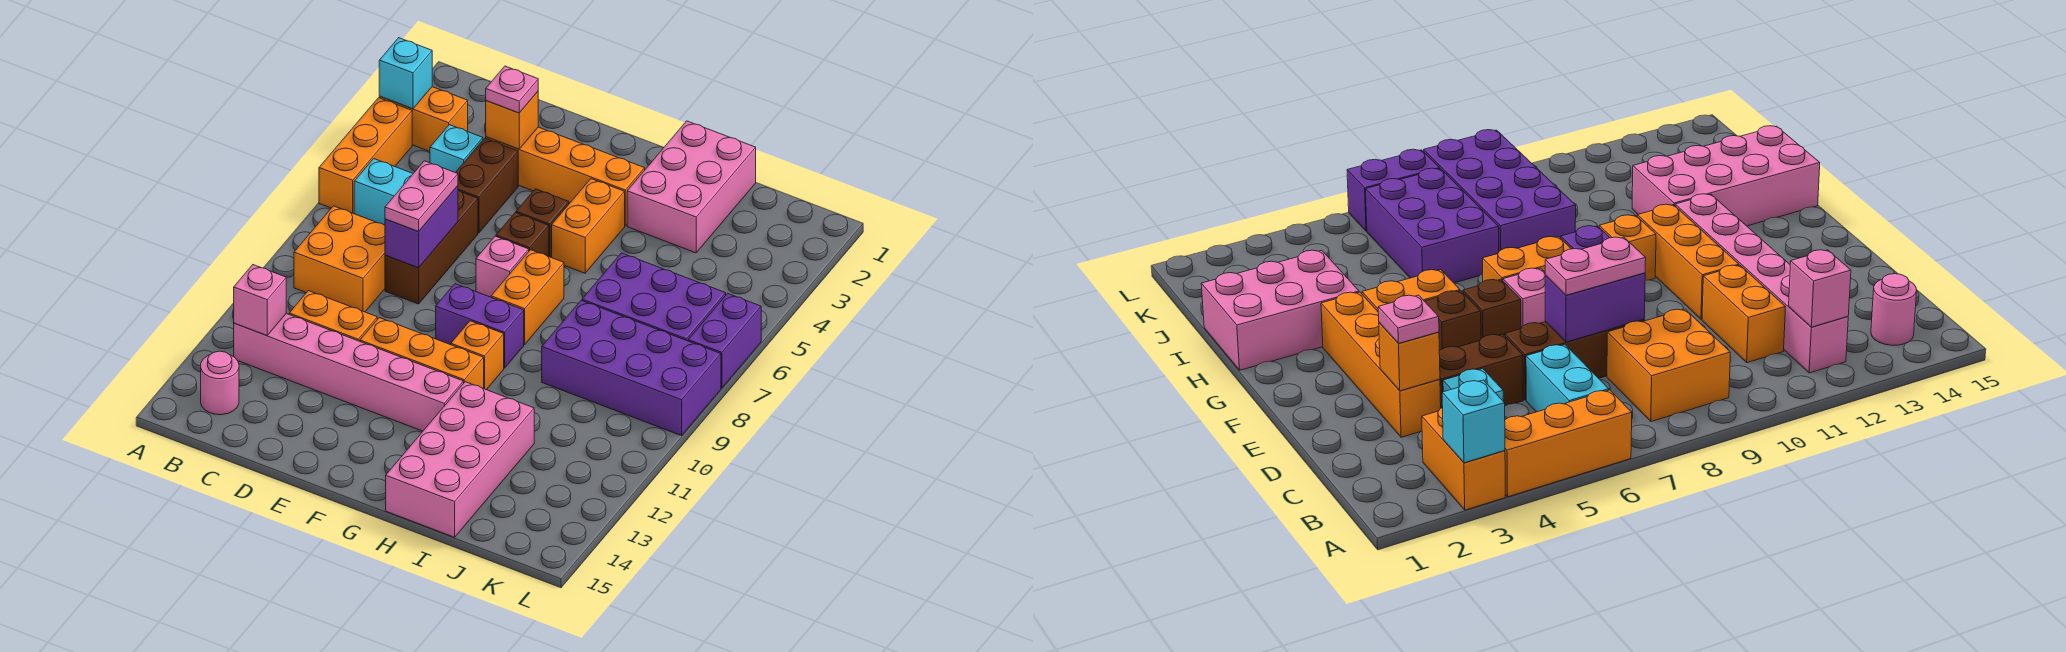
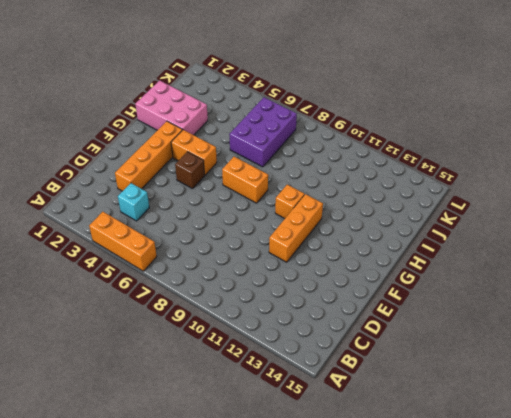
none -> orange 1x2 brick [379,87,468,151]
none -> cyan 1x2 brick [354,159,413,225]
none -> orange 2x2 brick [294,206,385,312]
none -> pink 1x6 brick [234,314,463,431]

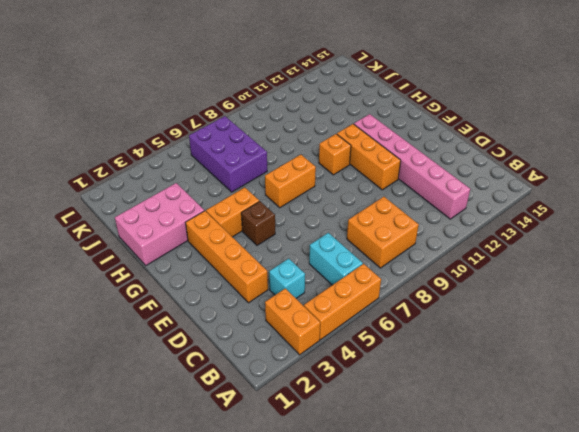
none -> pink 1x1 round brick [201,351,239,415]
none -> orange 1x2 brick [289,291,377,341]
none -> brown 1x2 brick [455,138,518,233]
none -> brown 1x3 brick [385,190,478,304]

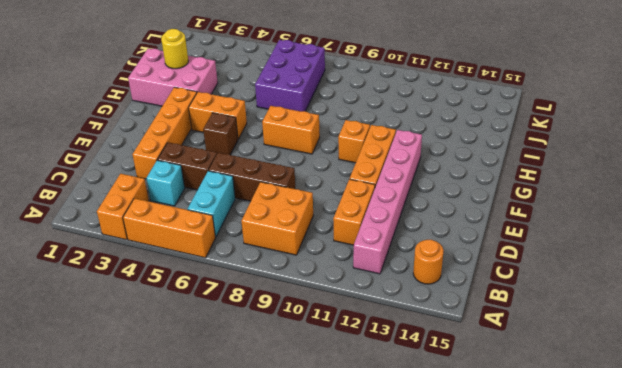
orange 1x1 round brick [413,240,444,284] -> pink 1x1 round brick [201,351,239,415]
yellow 1x1 round brick [161,29,188,69] -> none
none -> brown 1x1 brick [496,213,549,257]
none -> pink 1x1 brick [476,236,529,297]
none -> purple 1x2 brick [436,284,524,368]
none -> pink 2x4 brick [386,382,534,537]

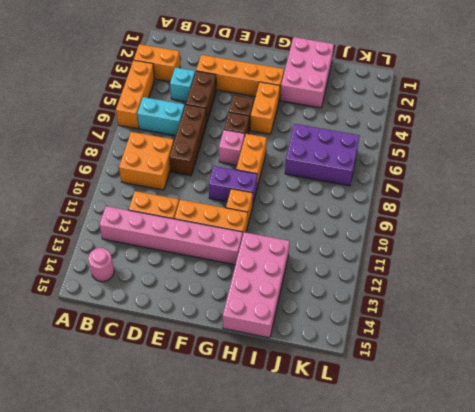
none -> purple 2x4 brick [542,300,721,436]
none -> purple 1x2 brick [688,293,761,388]
none -> cyan 1x1 brick [379,38,432,109]
none -> pink 1x1 brick [234,265,286,336]

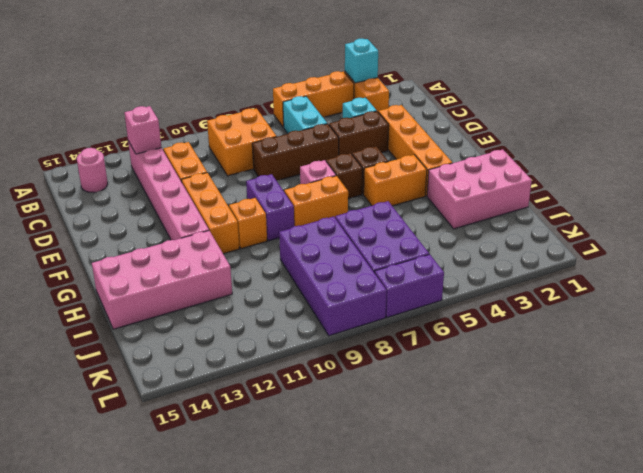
none -> orange 1x1 brick [486,92,538,149]
none -> purple 1x2 brick [385,186,458,268]
none -> pink 1x1 plate [486,66,538,113]
none -> pink 1x2 plate [385,161,458,232]

